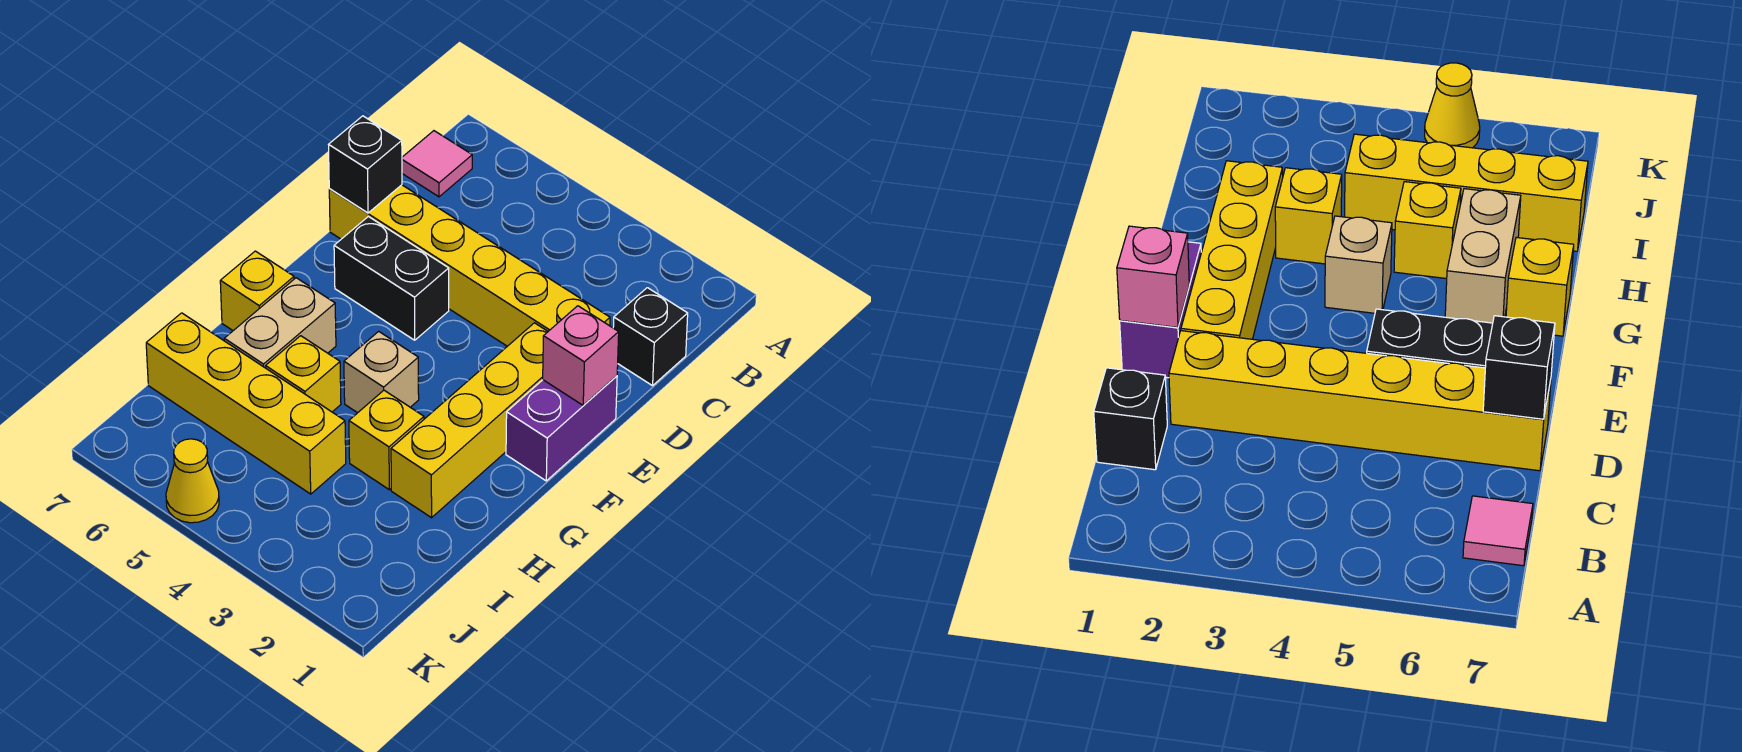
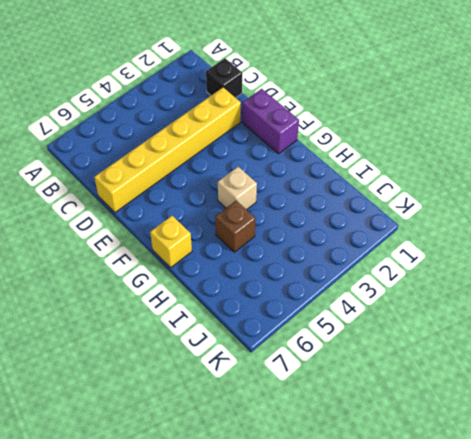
brown 1x1 brick [215,201,256,252] -> yellow 1x1 brick [266,336,341,412]
none -> pink 1x1 tile [402,131,472,197]
none -> yellow 1x4 brick [391,323,548,518]
none -> black 1x2 brick [334,217,449,340]

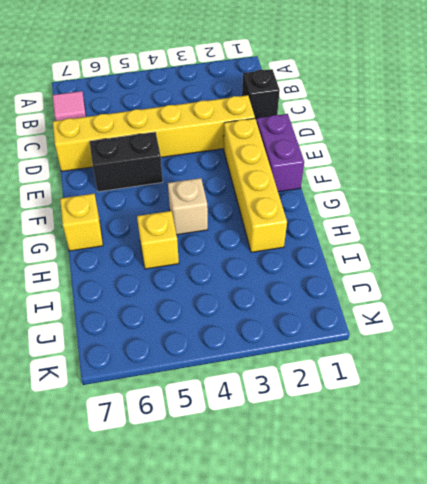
none -> tan 1x2 brick [224,278,336,368]
none -> yellow 1x1 brick [349,390,424,490]
none -> yellow 1x4 brick [146,313,346,494]

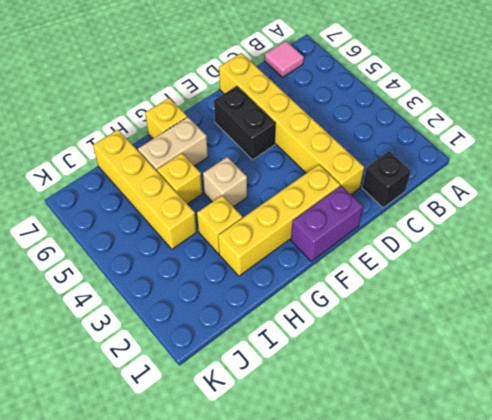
none -> yellow 1x1 cone [166,439,219,523]
none -> black 1x1 brick [329,116,402,213]
none -> pink 1x1 brick [543,306,619,405]

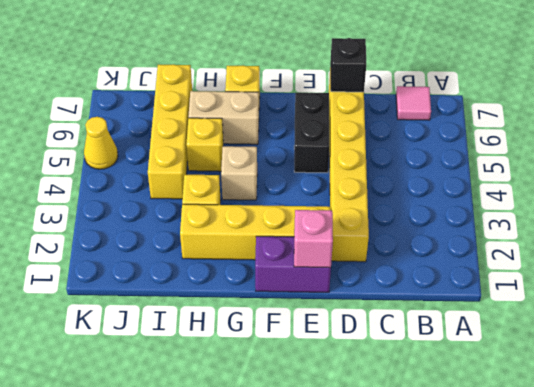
none -> black 1x1 brick [613,288,688,386]

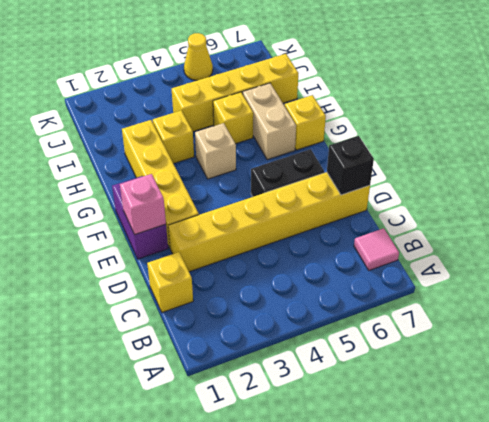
yellow 1x1 brick [147,252,193,312] -> black 1x1 brick [613,288,688,386]

